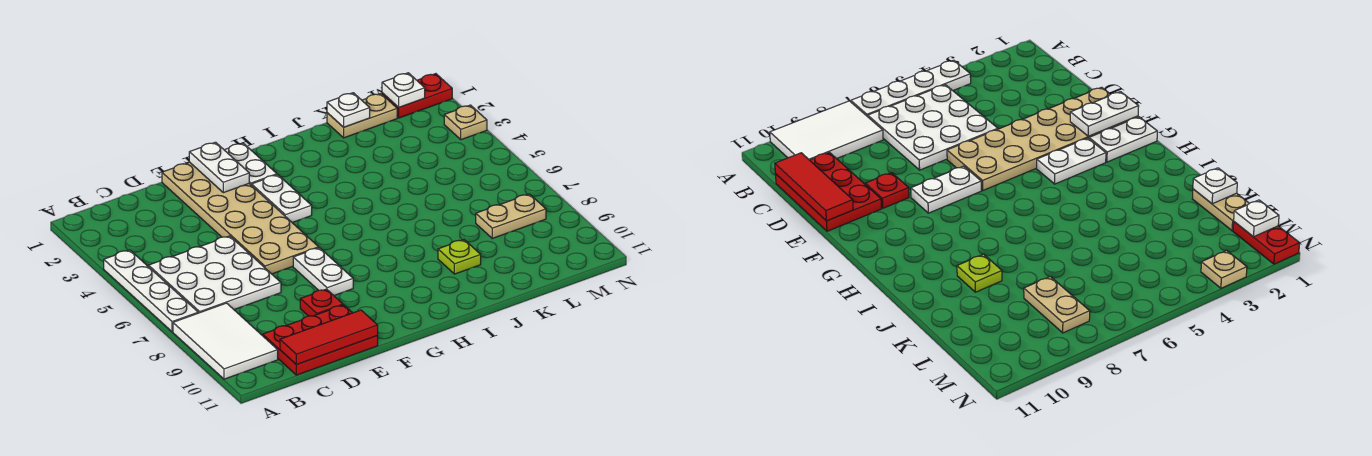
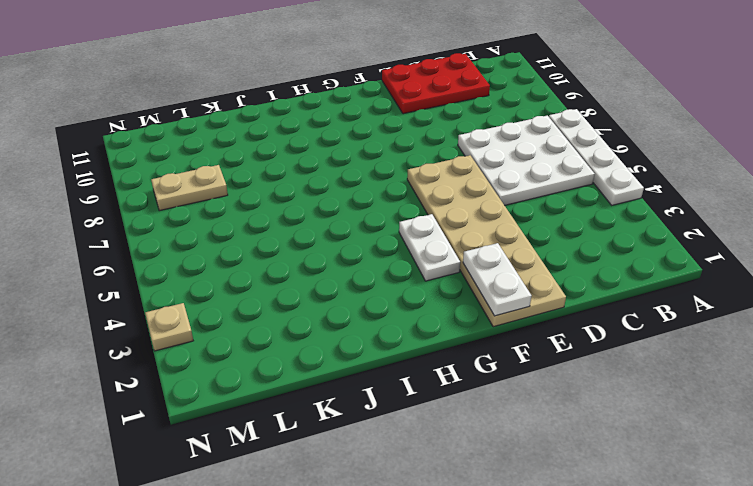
none -> white 2x3 tile [173,303,278,379]
none -> red 1x1 plate [300,289,343,316]
none -> white 1x2 plate [293,248,353,295]

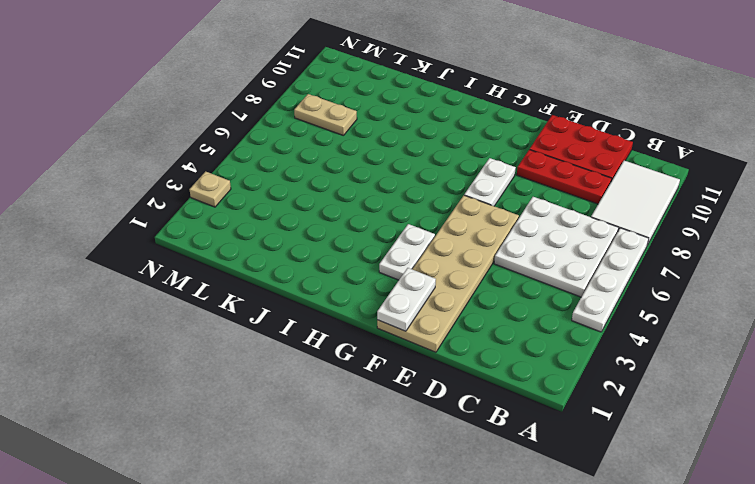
red 1x3 plate [517,150,612,204] -> red 1x1 plate [300,289,343,316]
none -> white 1x2 plate [225,143,277,186]
none -> lime 1x1 plate [438,240,481,274]
none -> tan 1x2 plate [327,93,397,138]

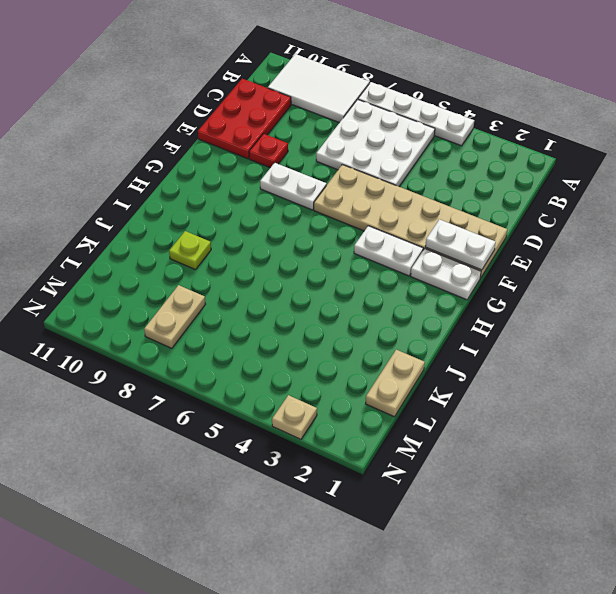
none -> red 1x2 plate [382,74,452,118]
none -> red 1x3 tile [280,310,378,365]
none -> white 1x1 plate [327,93,370,127]

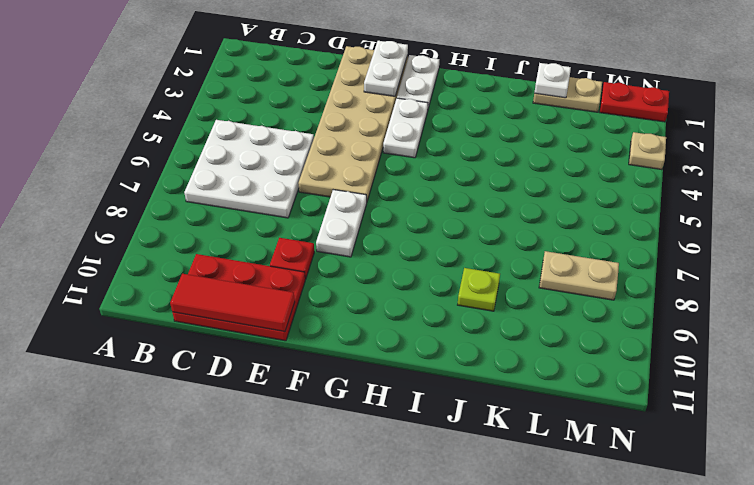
none -> white 1x4 plate [104,250,198,332]
none -> white 2x3 tile [173,303,278,379]
none -> white 1x1 plate [382,73,425,107]

